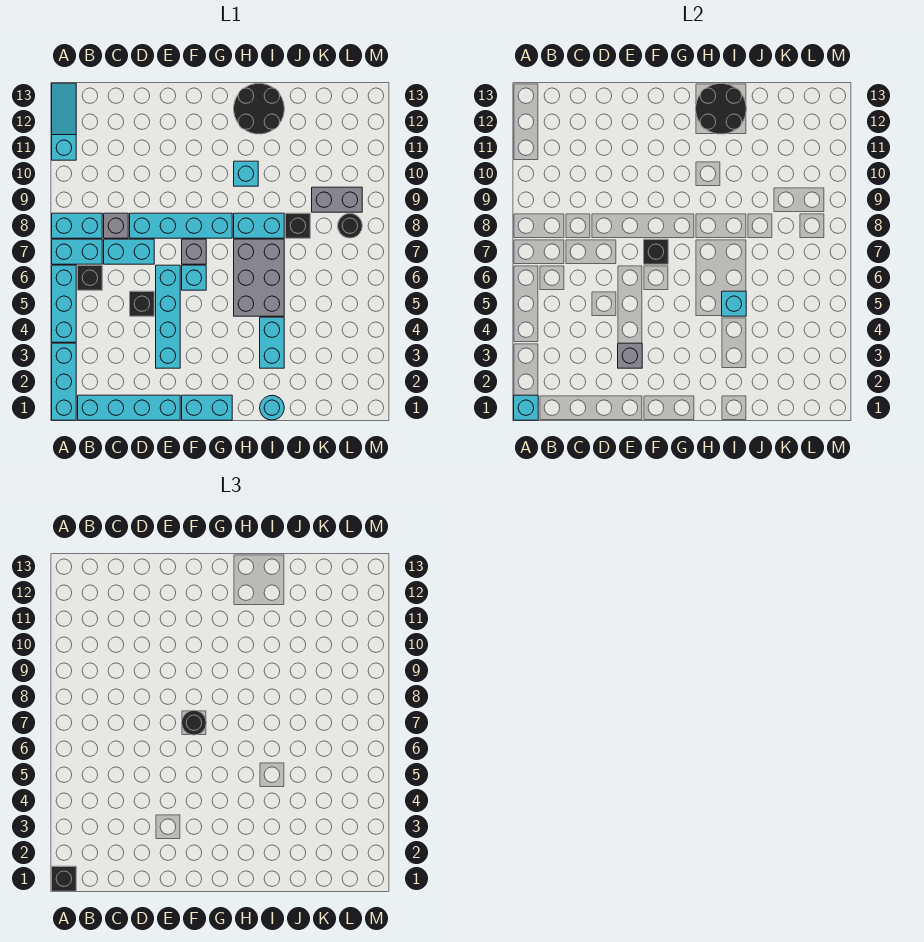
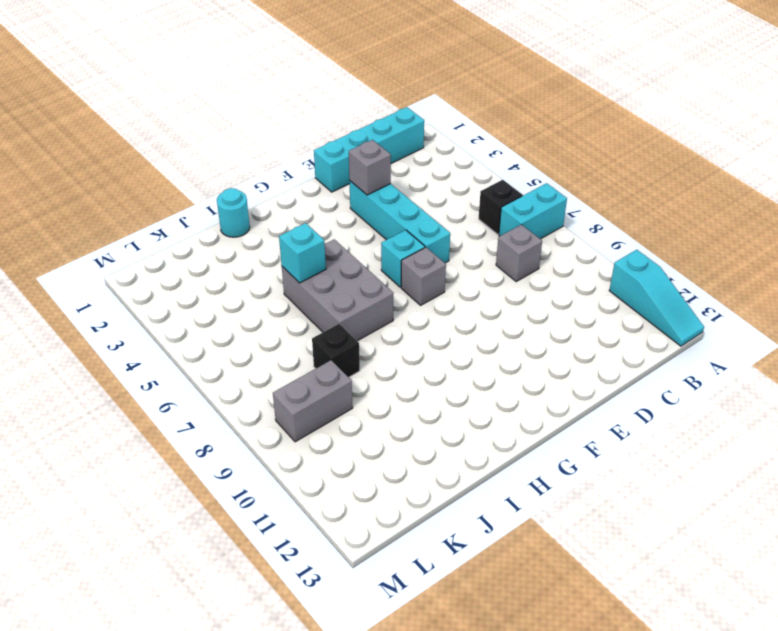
none -> cyan 1x3 brick [52,343,76,420]
none -> cyan 1x3 brick [52,265,76,342]
none -> cyan 1x2 brick [52,213,102,238]
none -> cyan 1x2 brick [104,239,154,264]

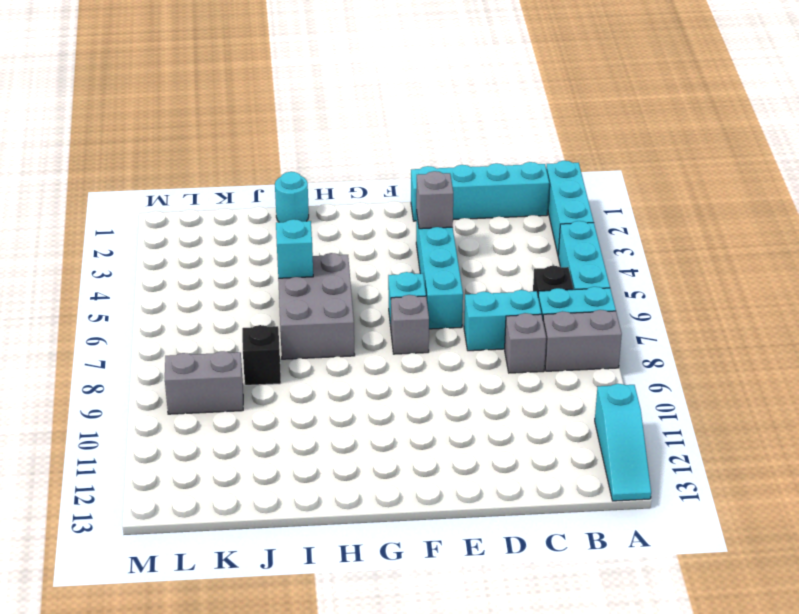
grey 1x2 brick [543,310,622,371] -> cyan 1x2 brick [52,213,102,238]
none -> black 1x1 brick [130,291,154,316]
none -> cyan 1x4 brick [130,213,232,238]
none -> cyan 1x2 brick [182,395,232,420]
none -> cyan 1x2 brick [234,213,284,238]

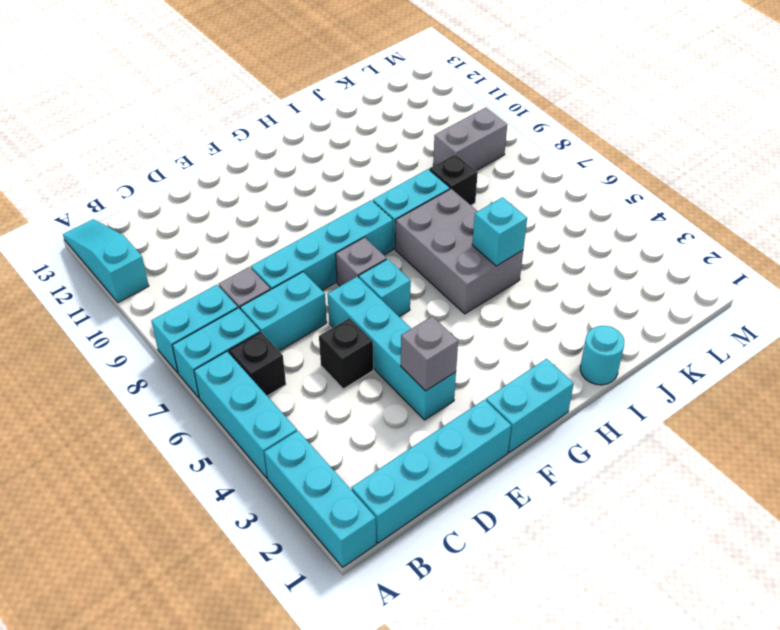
none -> cyan 1x1 brick [234,161,258,186]
none -> black 2x2 round brick [234,83,284,134]
none -> cyan 1x2 brick [260,317,284,368]
none -> black 1x1 round brick [338,213,362,238]

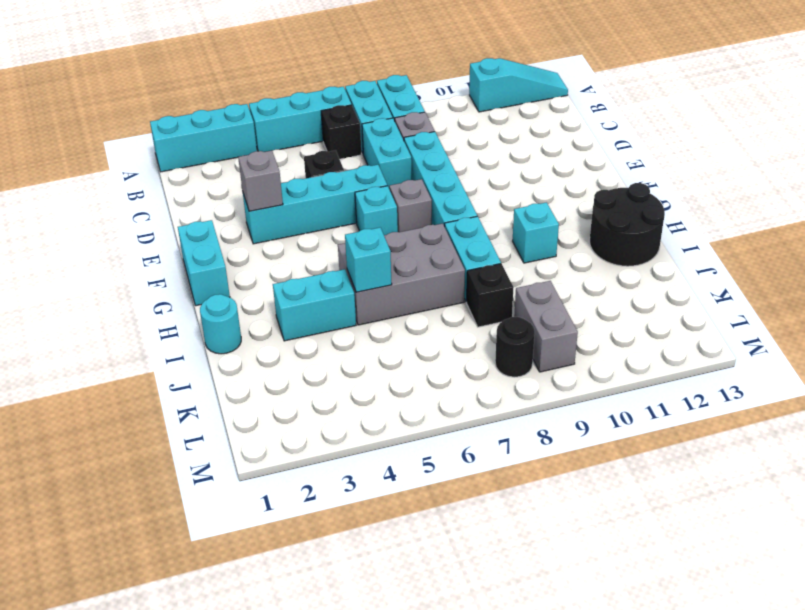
none -> cyan 1x4 brick [78,395,180,420]
none -> cyan 1x1 brick [514,395,538,420]
none -> black 1x1 brick [644,239,668,264]
none -> black 2x2 round brick [696,83,746,134]

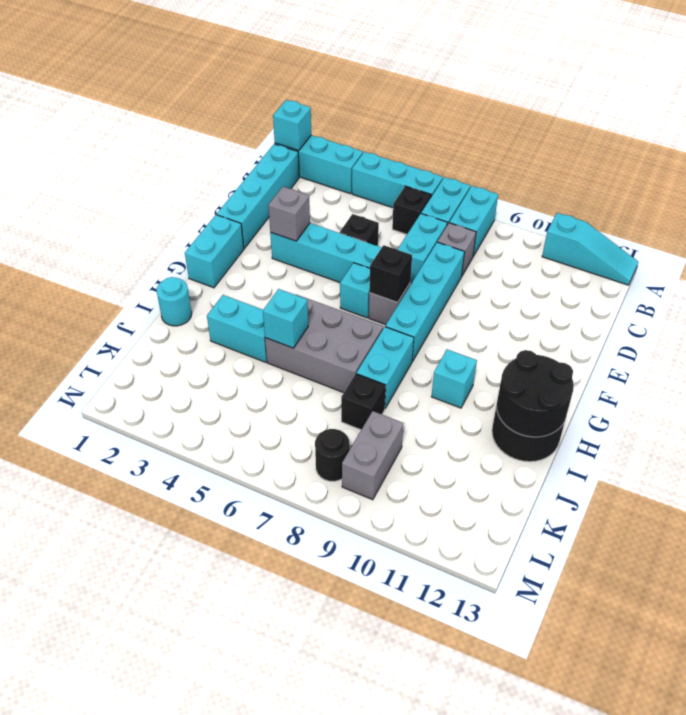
none -> black 1x1 brick [52,866,76,891]
none -> black 1x1 round brick [182,710,206,735]

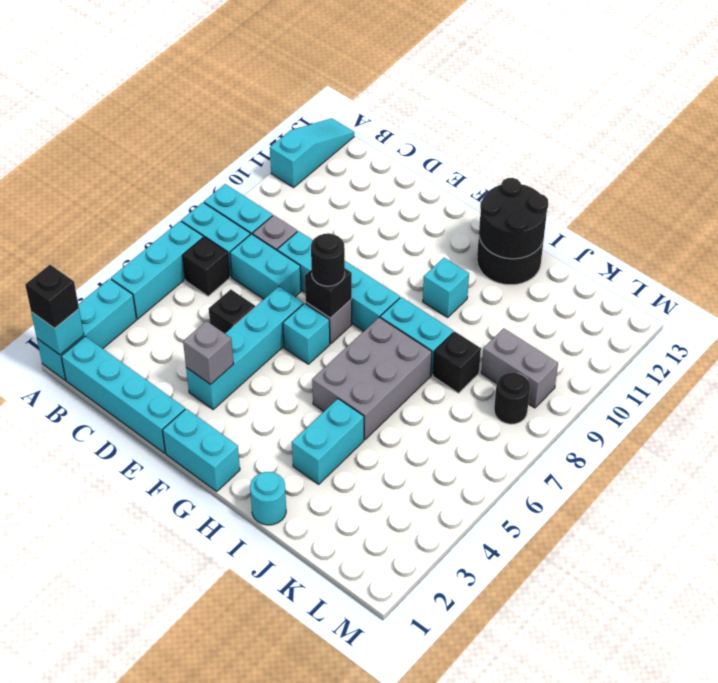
none -> cyan 1x1 brick [722,291,746,316]

